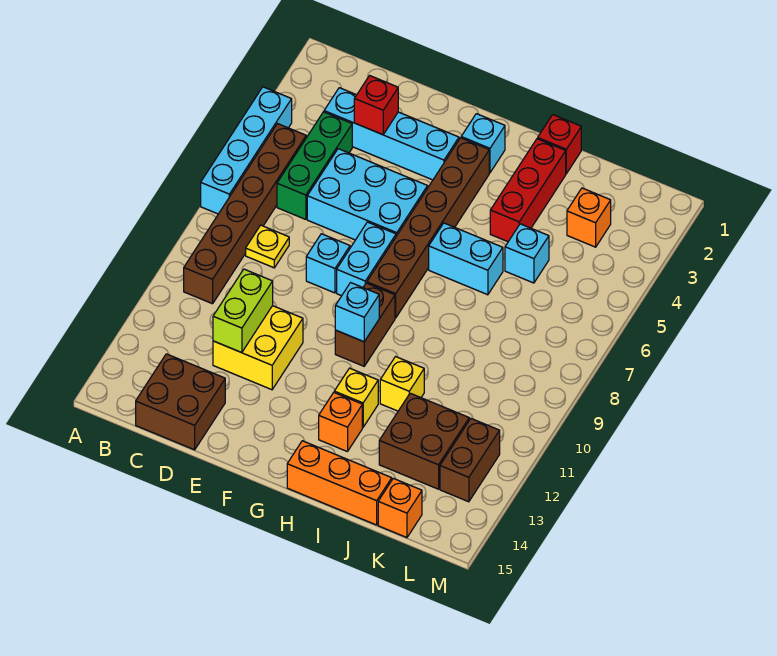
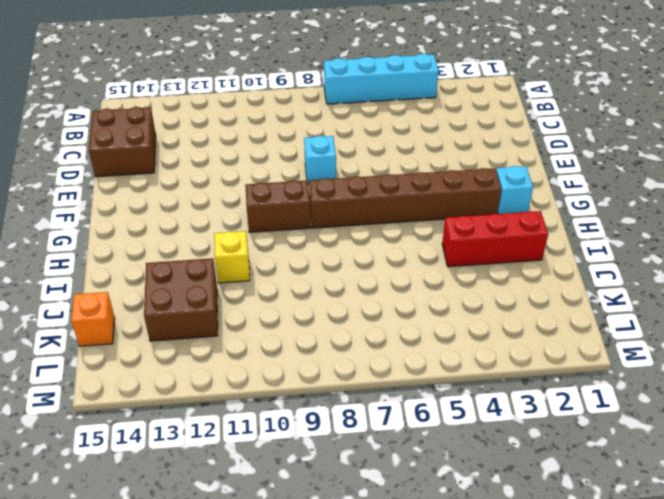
none -> brown 1x6 brick [184,124,306,304]
none -> cyan 1x4 brick [324,88,459,180]
none -> green 1x3 brick [277,112,352,219]

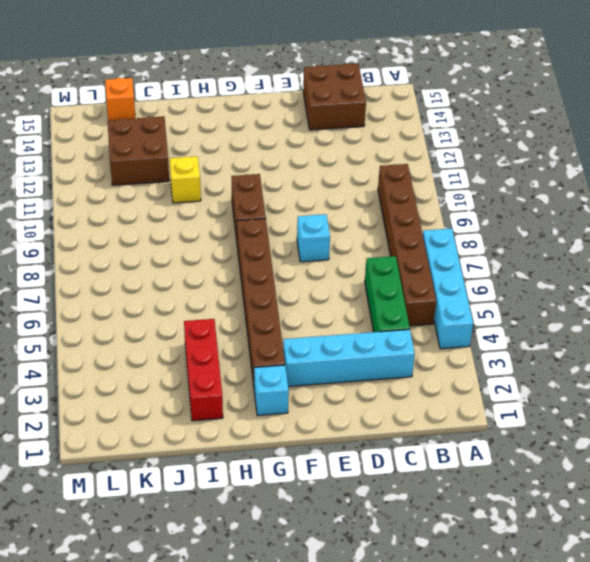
none -> yellow 1x1 plate [246,225,289,268]
none -> cyan 2x3 brick [307,149,428,240]
none -> yellow 2x2 brick [213,306,303,390]

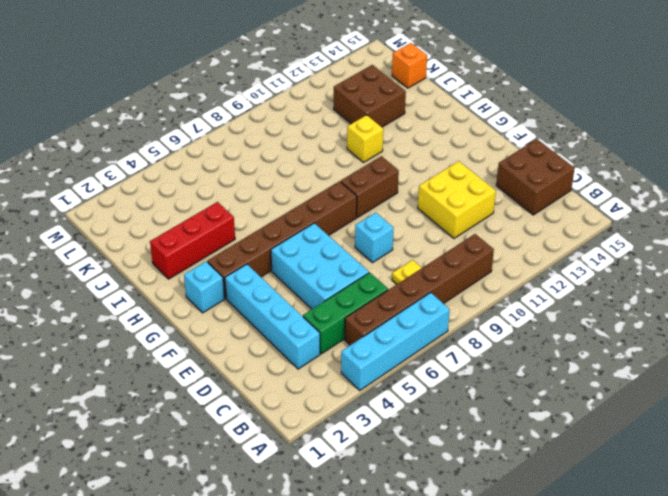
none -> cyan 1x2 brick [337,222,396,296]
none -> cyan 1x2 brick [429,223,503,295]
none -> yellow 1x1 brick [334,368,378,427]

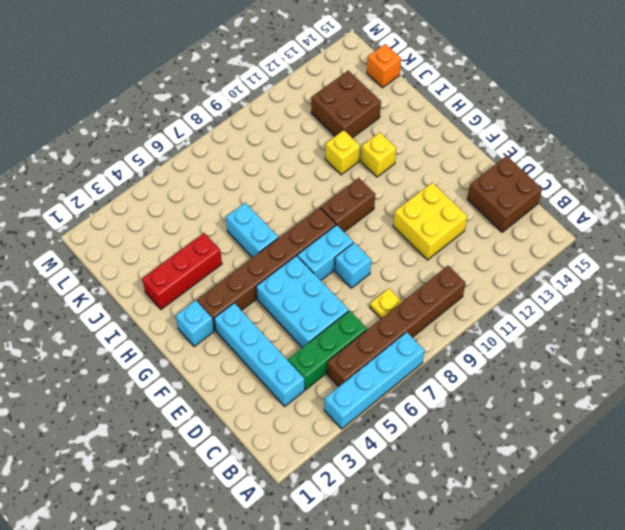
none -> orange 1x1 brick [319,393,362,452]
none -> orange 1x3 brick [287,441,392,525]
none -> red 1x1 brick [538,115,581,174]

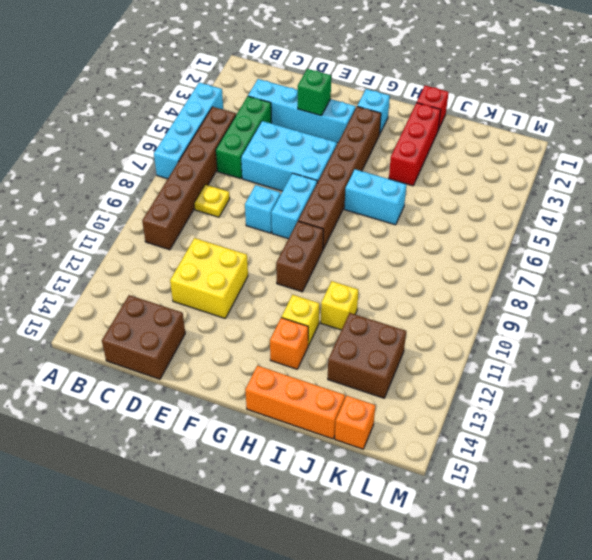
green 1x1 brick [298,69,331,116] -> none
none -> cyan 1x1 brick [505,224,549,283]
none -> orange 1x1 brick [567,188,611,247]
none -> brown 1x2 brick [440,419,500,502]

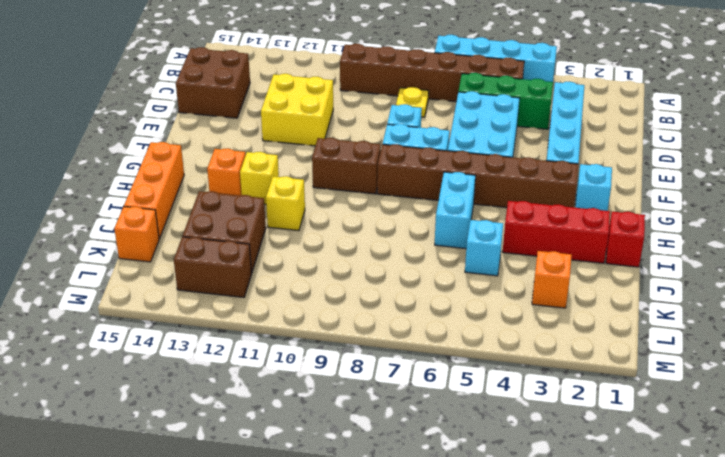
none -> red 1x1 brick [354,76,398,135]
none -> lime 1x2 brick [213,269,273,353]
none -> cyan 1x1 brick [335,283,379,342]

